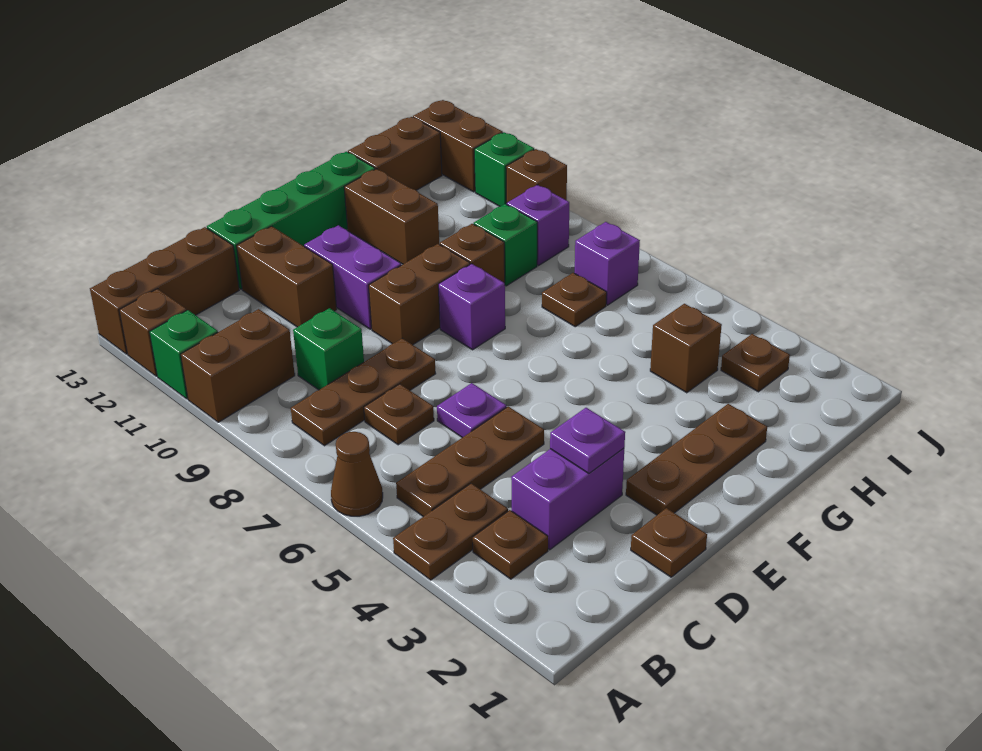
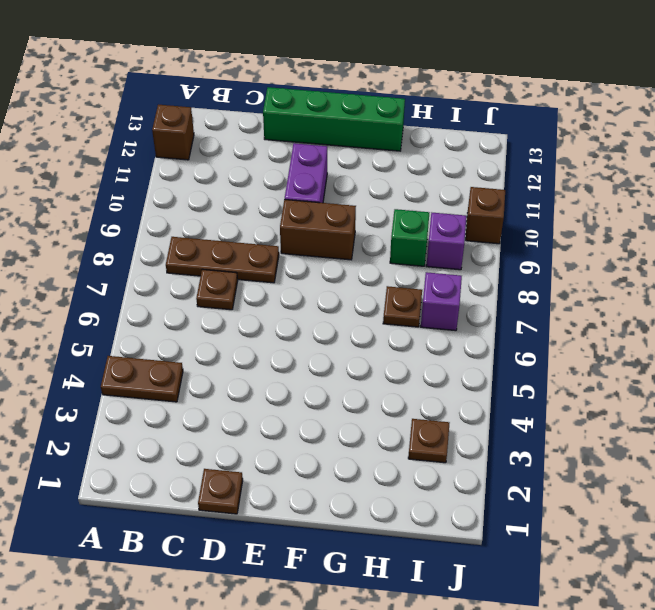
none -> brown 1x1 cone [331,432,383,516]
none -> brown 1x2 brick [181,309,295,422]
none -> green 1x1 brick [149,310,218,399]
none -> brown 1x3 brick [90,227,239,354]

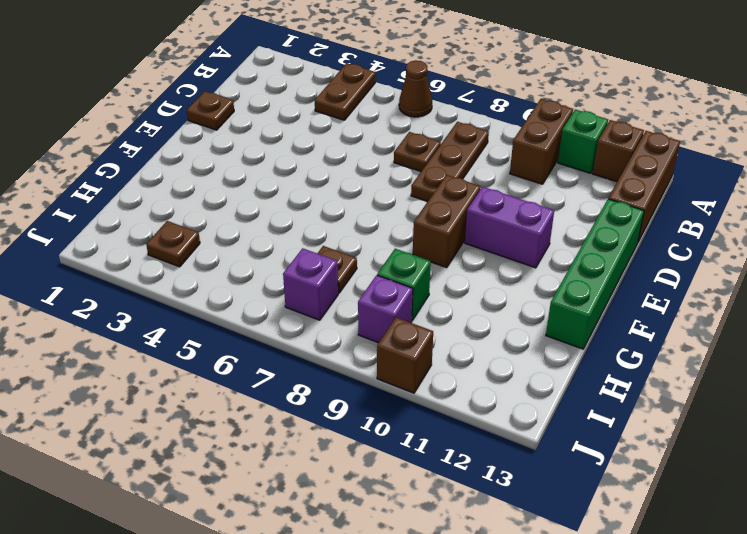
none -> brown 1x1 plate [473,510,548,579]
none -> brown 1x3 plate [396,406,544,517]
none -> purple 1x2 brick [511,448,624,550]
none -> green 1x1 brick [293,308,364,390]

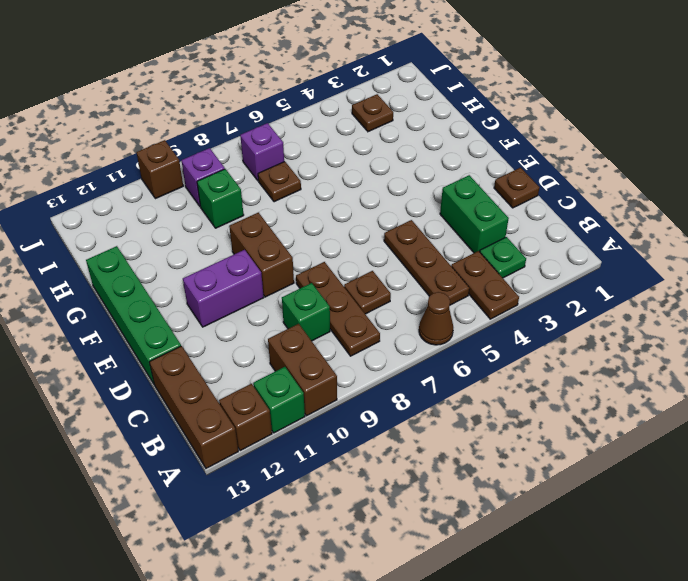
green 1x1 plate [480,237,526,278] -> brown 1x1 plate [473,510,548,579]
green 1x2 brick [440,175,509,253] -> purple 1x2 brick [511,448,624,550]
none -> purple 1x1 plate [437,383,507,438]
none -> brown 1x2 brick [237,226,337,327]
none -> brown 1x3 plate [626,404,767,515]
none -> purple 1x1 brick [438,264,505,350]

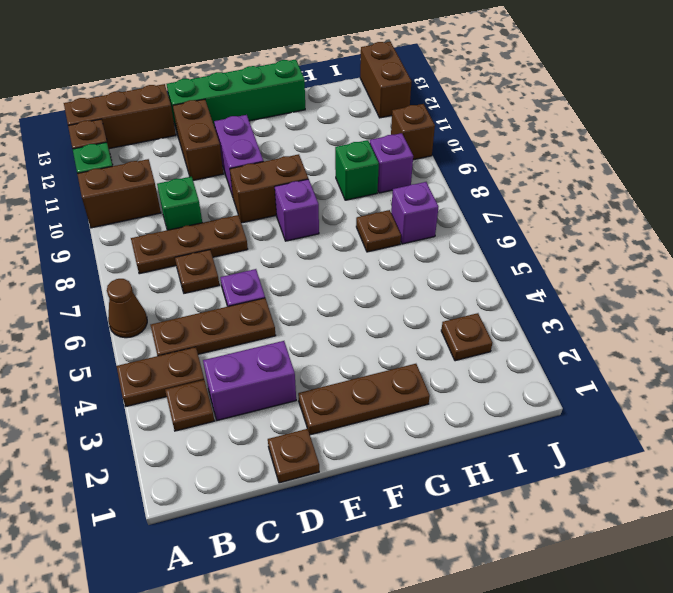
none -> brown 1x1 brick [440,224,505,283]
none -> brown 1x2 brick [344,169,439,264]
none -> brown 1x1 brick [650,304,722,393]
none -> brown 1x2 brick [348,117,442,190]

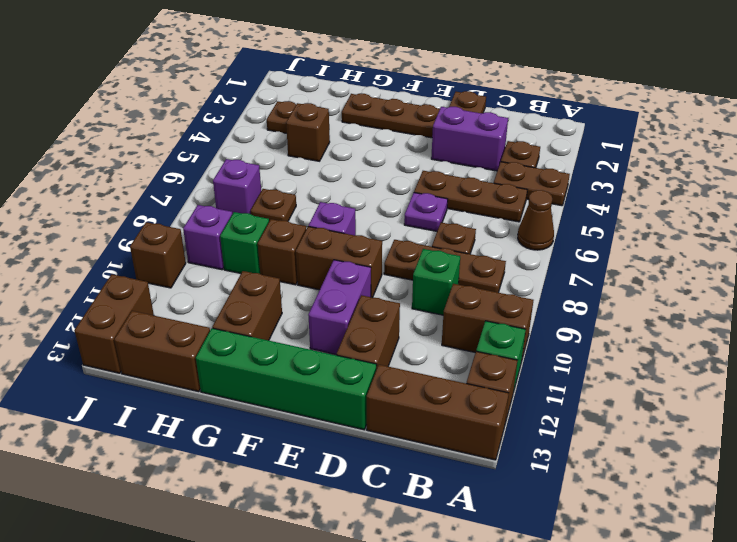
none -> green 1x1 brick [474,132,534,207]
none -> purple 1x1 plate [550,408,625,473]

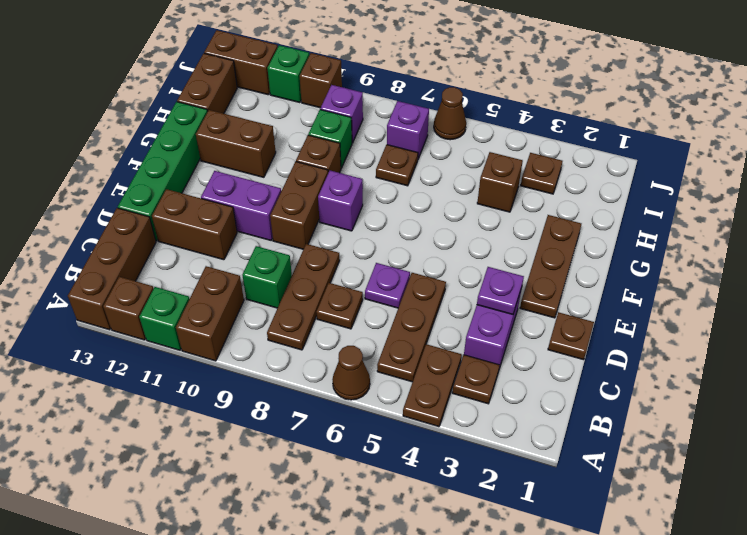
brown 1x1 cone [434,87,466,140] -> none

